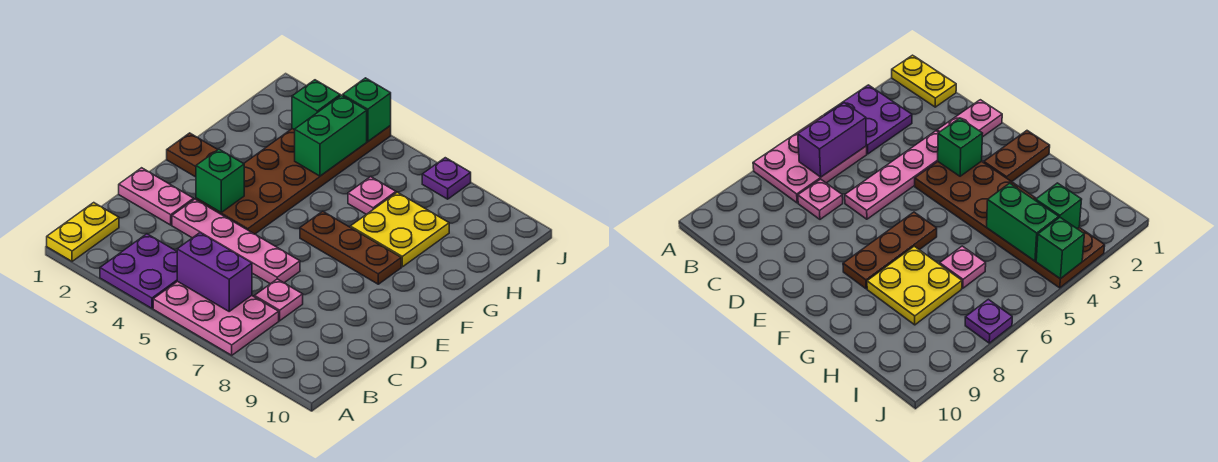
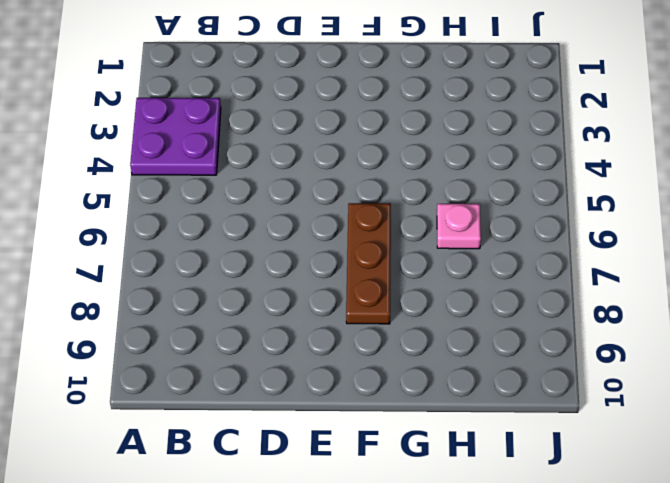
none -> yellow 1x2 plate [47,203,119,261]
none -> pink 2x3 plate [153,281,279,355]
none -> pink 1x1 plate [254,279,303,321]

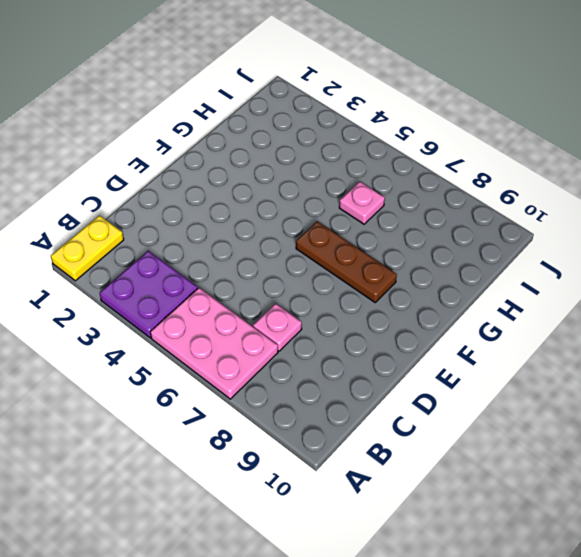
none -> pink 1x2 plate [119,168,194,225]
none -> pink 1x4 plate [172,199,300,284]
none -> brown 2x6 plate [196,126,391,234]

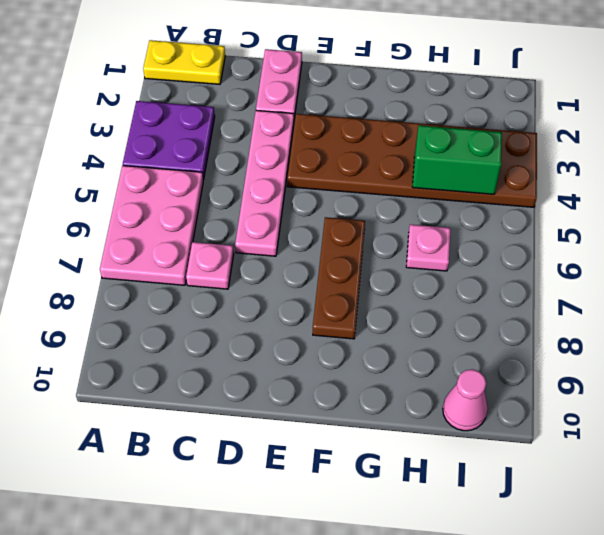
pink 1x1 cone [443,369,488,431] -> none
none -> brown 1x2 plate [167,133,218,177]
none -> yellow 2x2 plate [350,192,449,267]
none -> purple 1x1 plate [422,158,471,199]

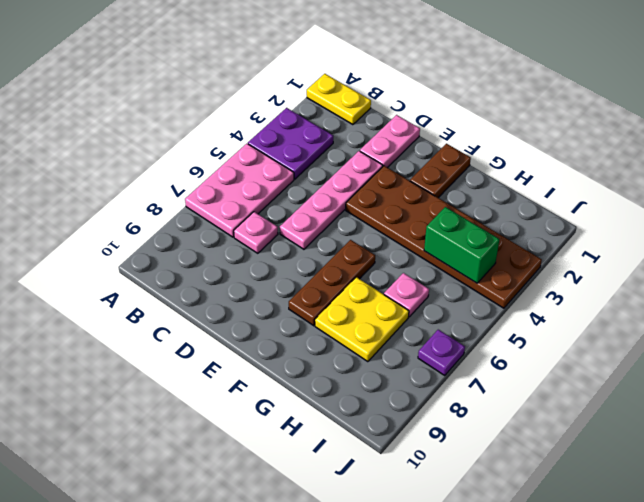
none -> purple 1x2 brick [177,233,252,311]
none -> green 1x1 brick [196,149,244,212]
none -> green 1x1 brick [292,80,340,130]

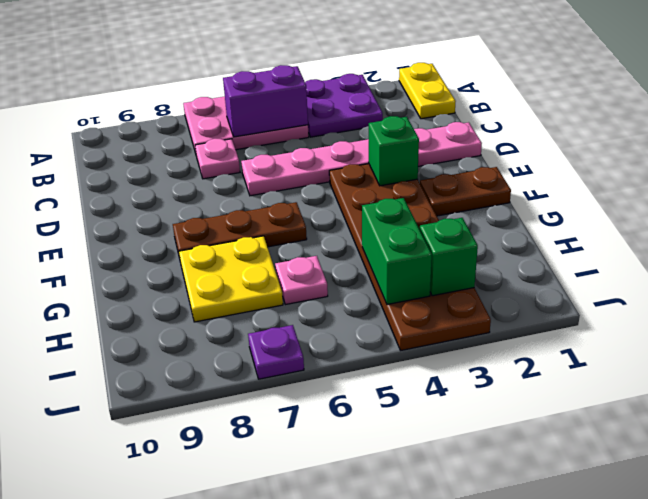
none -> green 1x1 brick [343,78,391,141]

